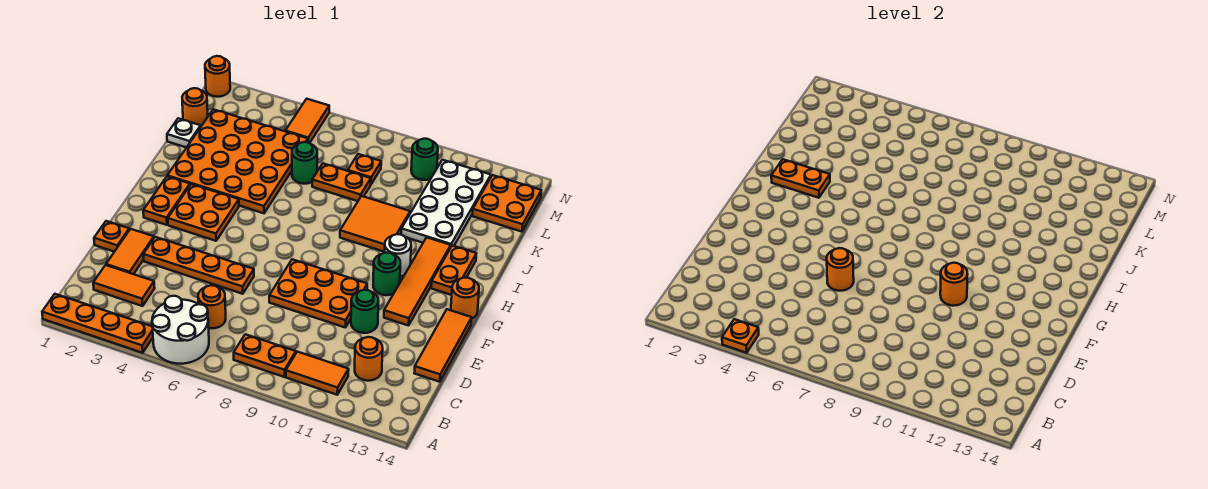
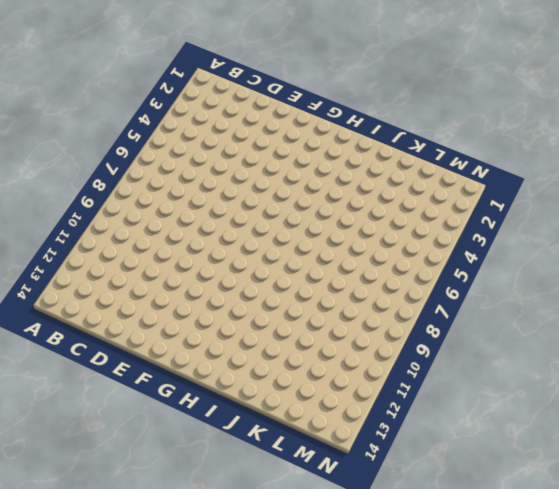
none -> orange 1x4 plate [42,294,153,353]
none -> white 2x2 round brick [152,296,209,364]
none -> orange 1x2 plate [234,334,296,377]
none -> orange 1x2 tile [286,352,349,395]

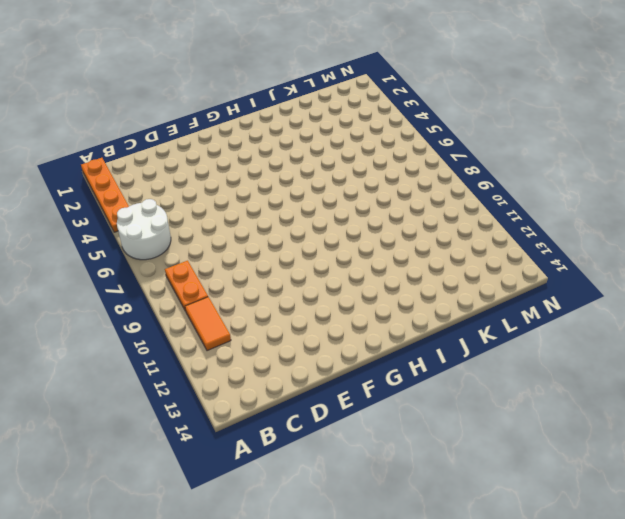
none -> orange 1x2 tile [93,265,155,306]
none -> orange 1x1 round brick [198,285,226,328]
none -> orange 1x1 round brick [355,337,383,381]
none -> orange 1x2 tile [106,229,154,274]

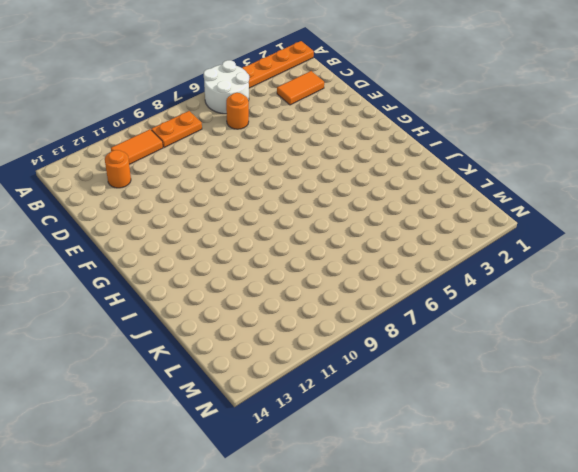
none -> orange 1x2 tile [106,229,154,274]
none -> orange 1x3 tile [415,309,472,382]
none -> orange 1x1 plate [94,221,129,252]
none -> orange 1x4 plate [143,237,254,294]

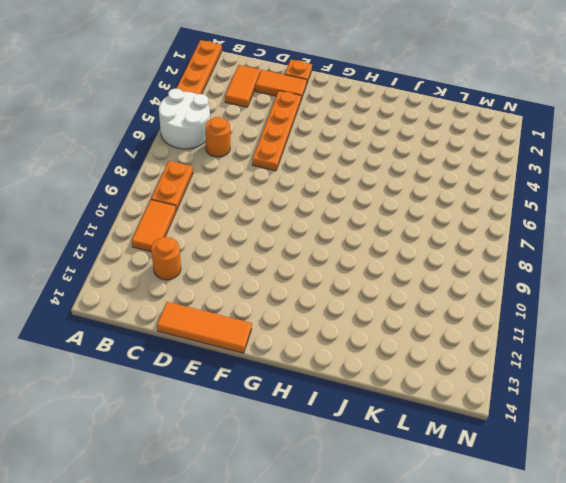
none -> orange 2x3 plate [269,259,367,327]
none -> green 1x1 round brick [351,290,379,333]
none -> orange 1x4 tile [384,237,451,326]
none -> orange 1x2 plate [143,176,190,225]

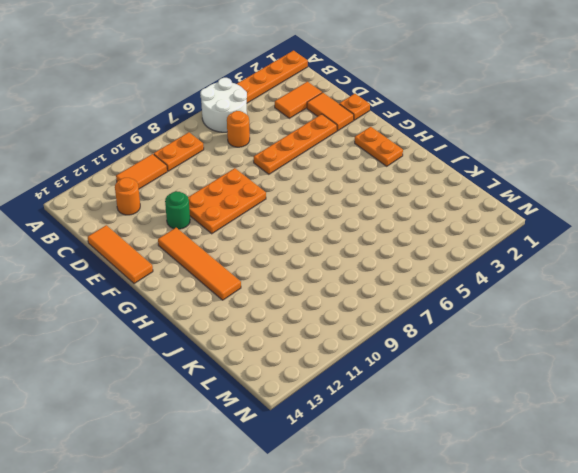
none -> orange 2x2 plate [168,184,239,241]
none -> green 1x1 round brick [373,253,400,295]
none -> orange 1x1 round brick [451,278,479,319]
none -> white 1x1 round brick [384,234,411,277]

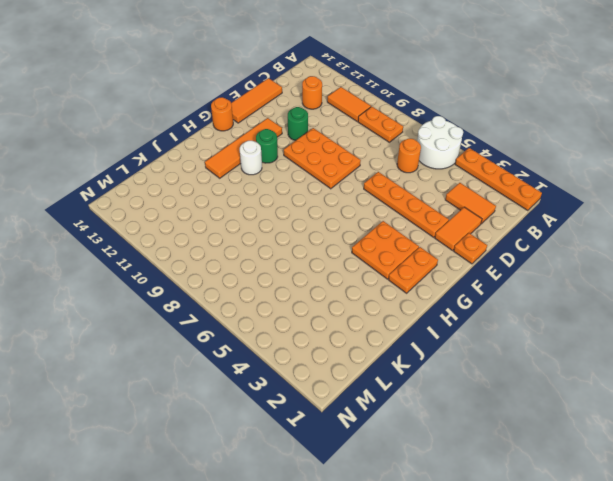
none -> orange 1x2 plate [431,246,476,295]
none -> orange 4x4 plate [167,109,308,213]
none -> orange 2x2 tile [340,196,410,252]
none -> white 2x4 plate [401,160,491,246]

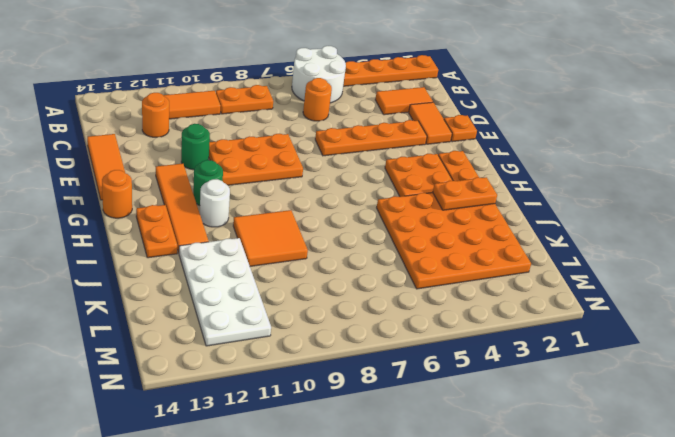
none -> white 1x1 plate [167,118,201,148]
none -> green 1x1 round brick [292,142,317,184]
none -> orange 1x2 plate [312,163,371,201]
none -> orange 1x1 round brick [182,88,208,126]

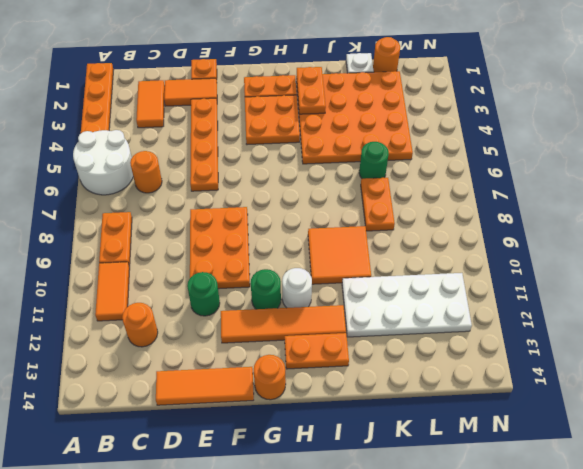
none -> orange 1x1 plate [348,154,381,184]
none -> orange 2x2 plate [472,175,541,232]
none -> orange 1x2 tile [285,99,329,143]
none -> green 1x1 round brick [411,139,438,180]

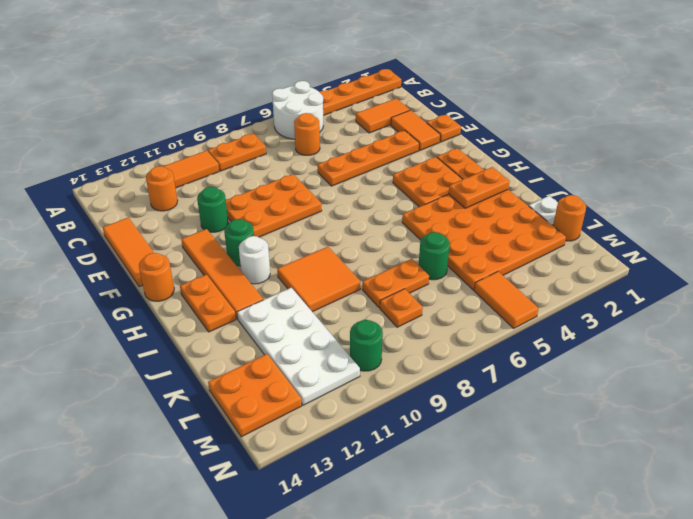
none -> orange 1x1 round brick [205,56,230,97]
none -> orange 1x1 plate [722,319,759,353]
none -> orange 1x1 round brick [827,248,854,291]
none -> orange 1x1 round brick [940,263,968,306]

